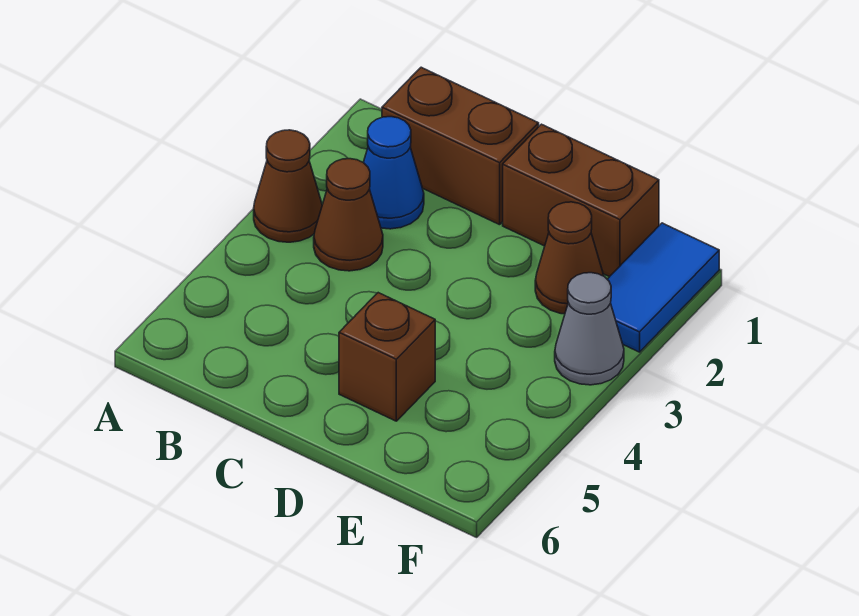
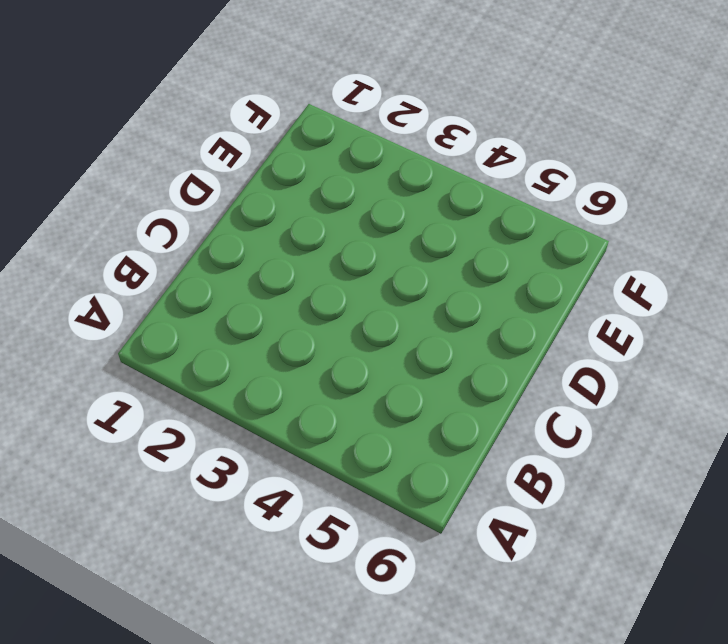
none -> brown 1x1 cone [254,130,322,242]
none -> brown 1x2 brick [382,67,539,225]

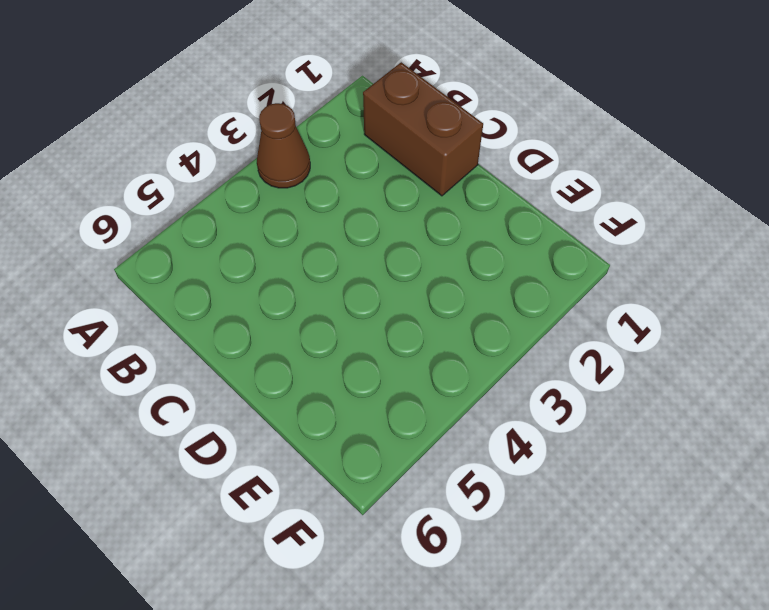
none -> blue 1x1 cone [363,117,424,229]
none -> brown 1x1 cone [314,159,383,271]

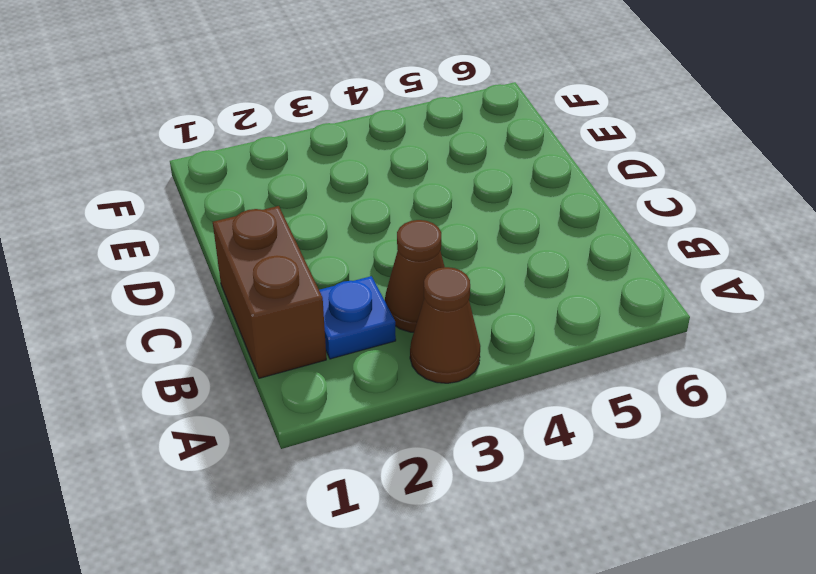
blue 1x1 plate [319,276,396,359] -> blue 1x1 cone [363,117,424,229]
none -> brown 1x2 brick [503,124,659,277]
none -> brown 1x1 brick [339,293,435,421]

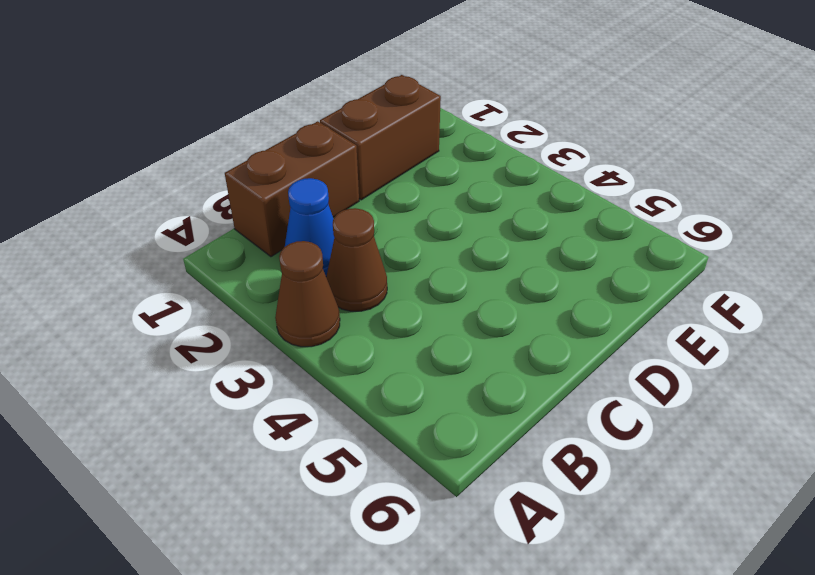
none -> brown 1x1 brick [339,293,435,421]
none -> brown 1x1 cone [535,202,604,314]

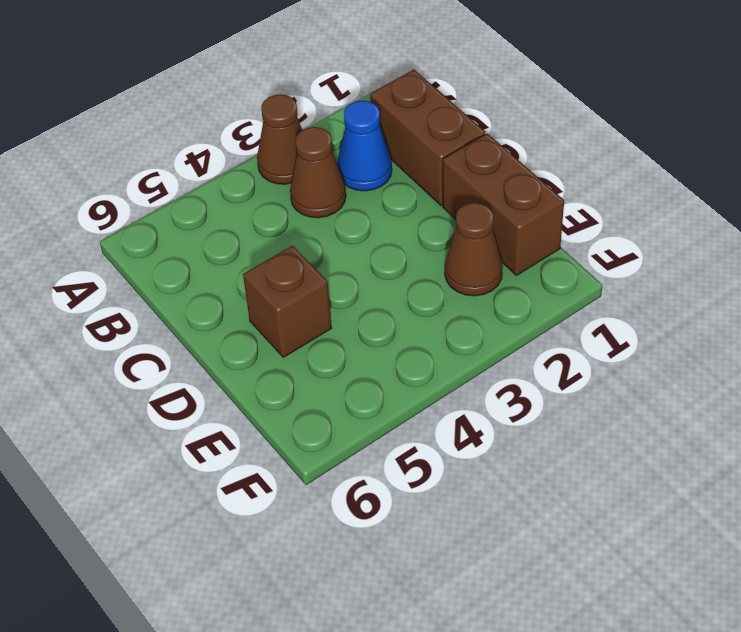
none -> blue 1x2 tile [607,223,719,352]
none -> grey 1x1 cone [555,273,624,385]

